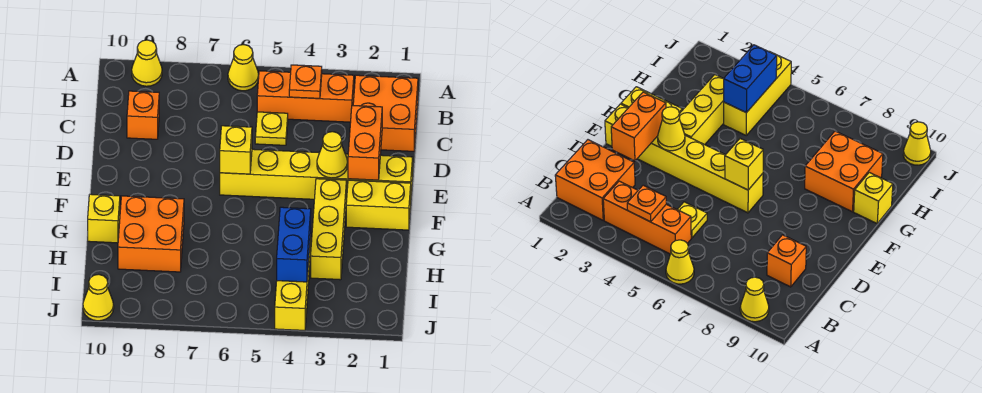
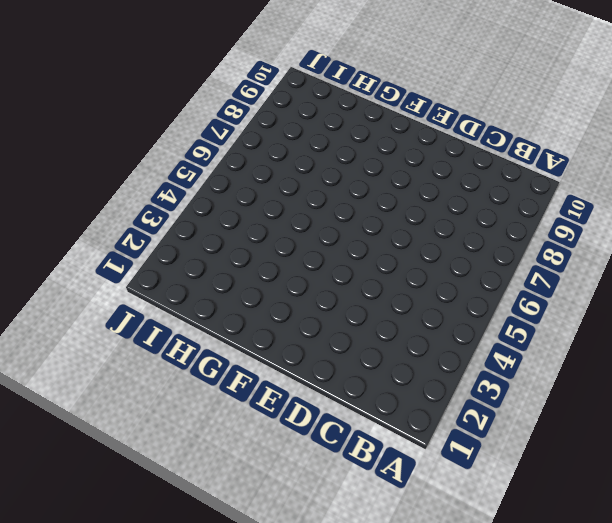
none -> yellow 1x1 cone [228,45,259,91]
none -> yellow 1x1 cone [132,40,162,86]
none -> orange 2x2 brick [353,75,418,151]

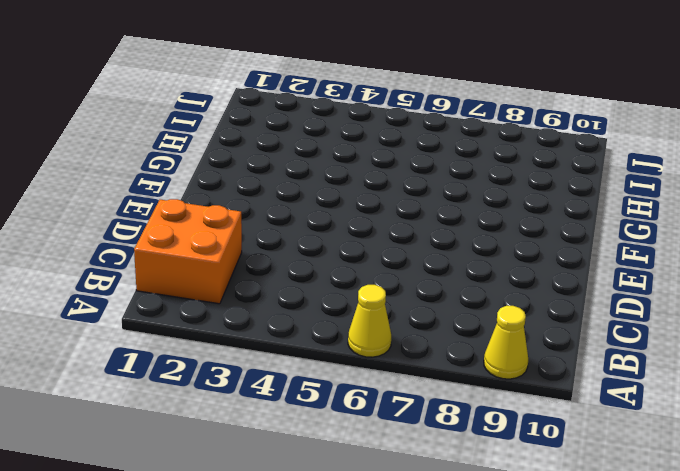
none -> orange 1x3 brick [257,71,354,122]
none -> yellow 1x1 plate [255,112,288,145]
none -> orange 1x1 brick [127,91,159,139]

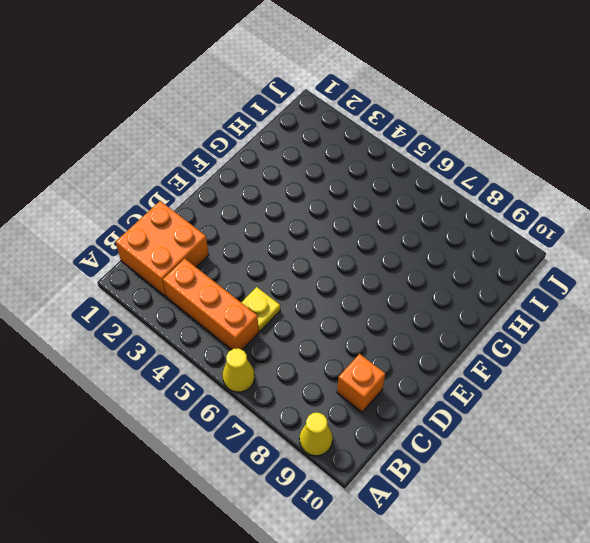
none -> yellow 1x6 brick [220,149,413,199]
none -> yellow 1x2 brick [346,180,411,230]
none -> yellow 1x3 brick [311,179,347,280]

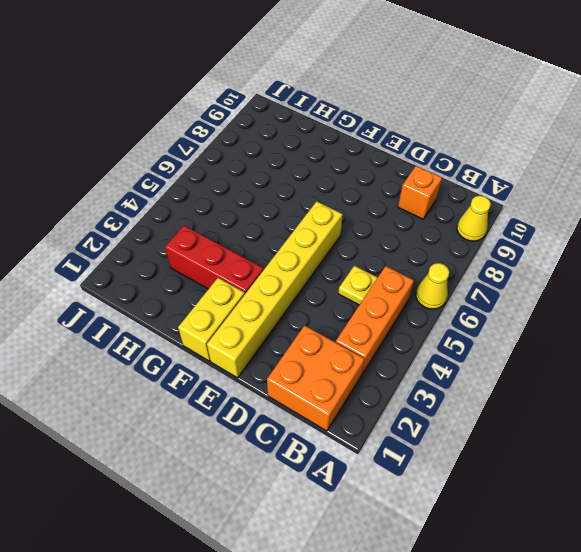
red 1x3 brick [165,226,264,294] -> yellow 1x3 brick [311,179,347,280]
none -> orange 2x2 brick [118,196,184,272]
none -> yellow 1x1 brick [88,194,120,243]
none -> yellow 1x3 brick [275,234,311,330]

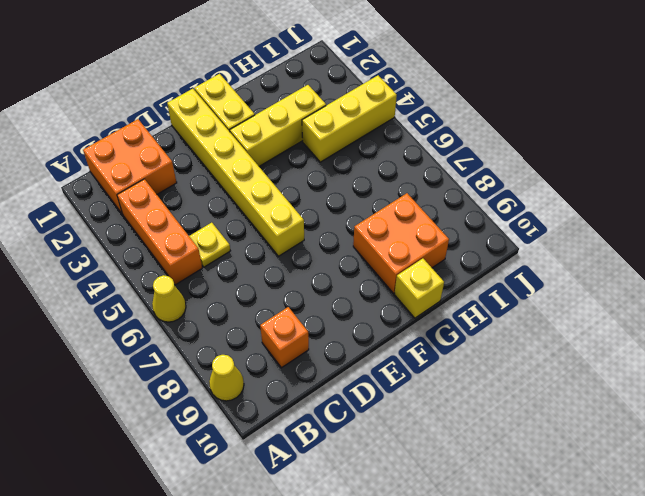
none -> yellow 1x1 cone [83,274,114,321]
none -> orange 1x1 plate [289,65,322,98]
none -> orange 1x2 brick [348,106,382,180]

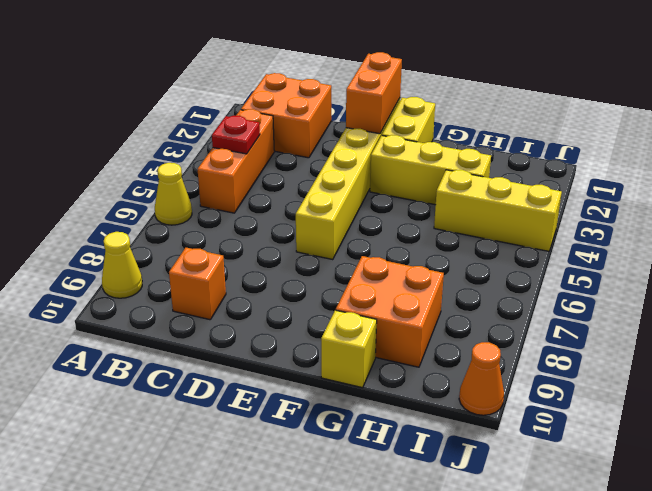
red 1x1 plate [212,116,260,154] -> orange 1x1 plate [289,65,322,98]
orange 1x2 brick [346,52,402,134] -> orange 1x2 brick turned to [348,106,382,180]
orange 1x1 cone [459,342,504,415] -> yellow 1x1 cone [83,274,114,321]
none -> yellow 1x1 plate [255,112,288,145]
none -> yellow 1x1 cone [317,132,347,178]
none -> yellow 1x1 brick [220,126,252,174]

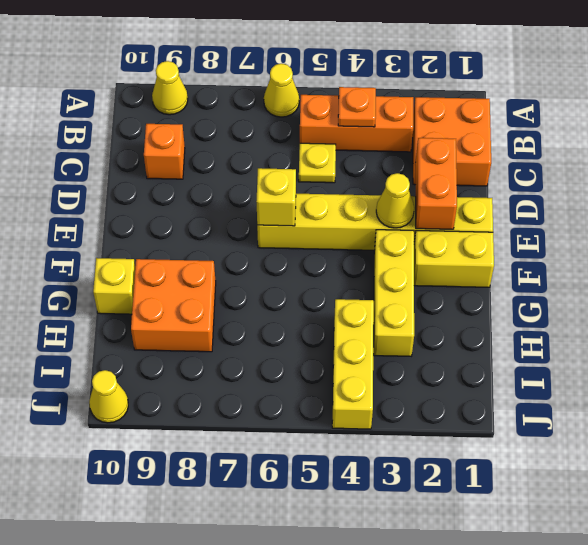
none -> blue 1x2 brick [277,207,311,282]

